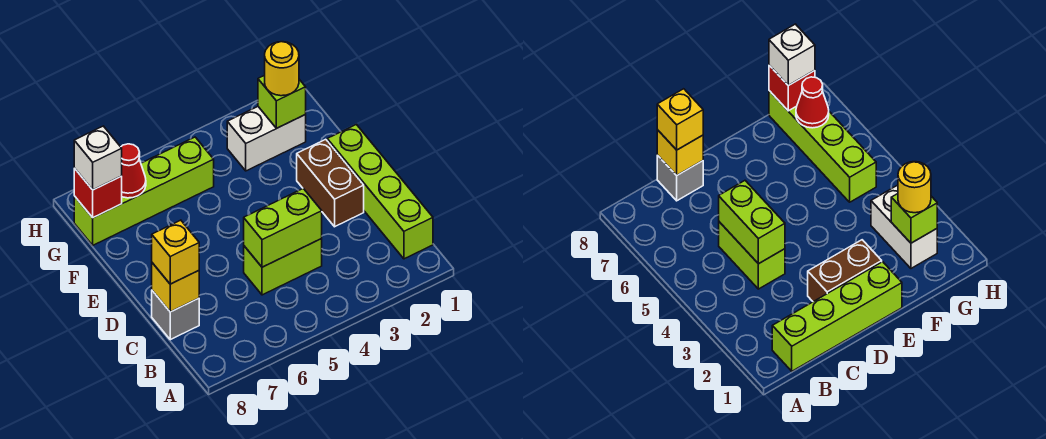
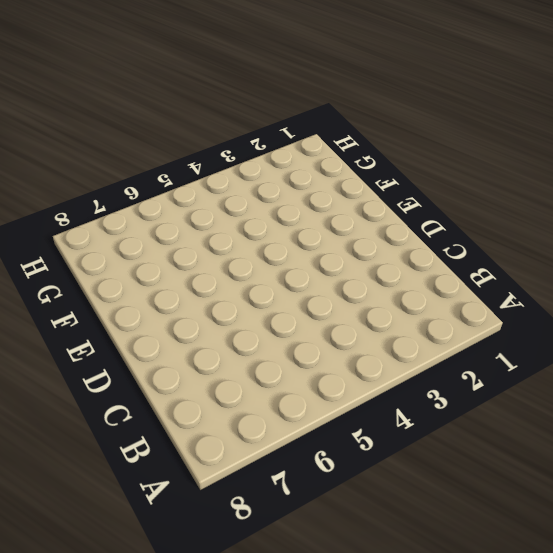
none -> lime 1x4 brick [327,125,433,259]
none -> lime 1x2 brick [244,239,322,295]
none -> grey 1x1 brick [152,291,199,340]

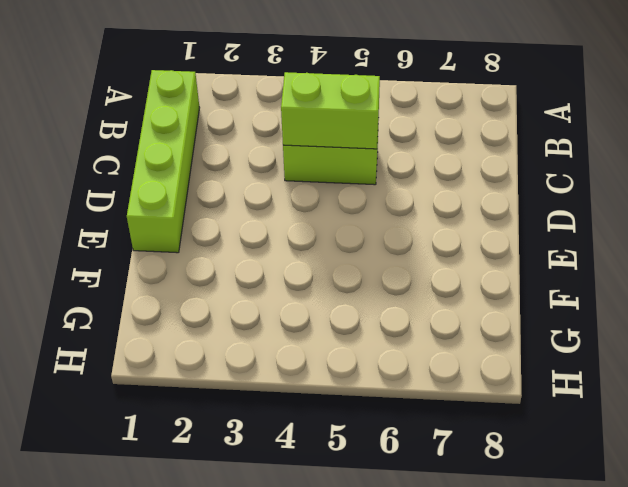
none -> grey 1x1 brick [152,291,199,340]
none -> brown 1x2 brick [297,139,364,227]
none -> white 1x2 brick [227,107,306,171]

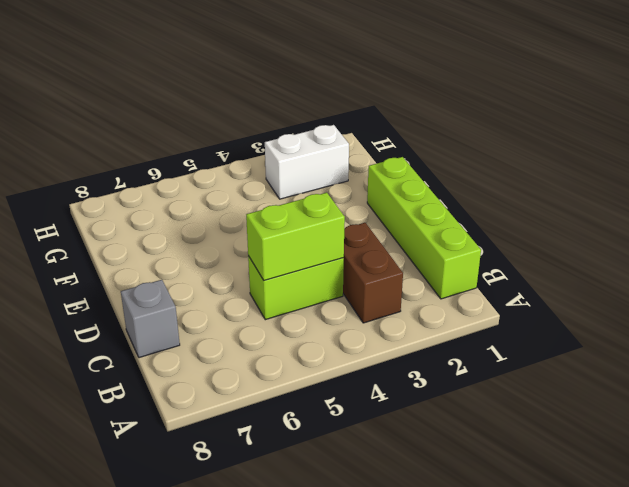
brown 1x2 brick [343,223,403,323] -> brown 1x2 brick moved to [297,139,364,227]
none -> lime 1x4 brick [74,137,214,245]
none -> yellow 1x1 brick [152,263,199,312]
none -> lime 1x1 brick [258,75,306,128]

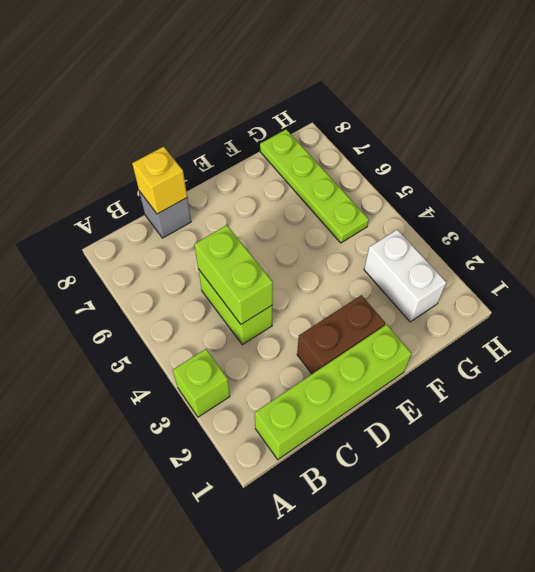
lime 1x1 brick [173,349,230,417] -> lime 1x1 brick moved to [258,75,306,128]
lime 1x4 plate [260,130,369,243] -> lime 1x4 brick [74,137,214,245]
none -> red 1x1 cone [121,144,146,198]
none -> red 1x1 brick [74,168,122,218]
none -> yellow 1x1 brick [152,220,199,284]

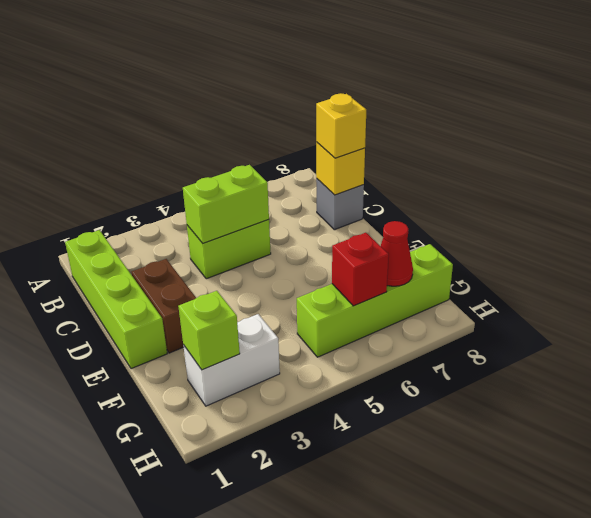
red 1x1 brick [332,233,389,306] -> red 1x1 brick moved to [74,168,122,218]
none -> yellow 1x1 round brick [265,42,299,96]
none -> white 1x1 brick [74,126,122,190]

